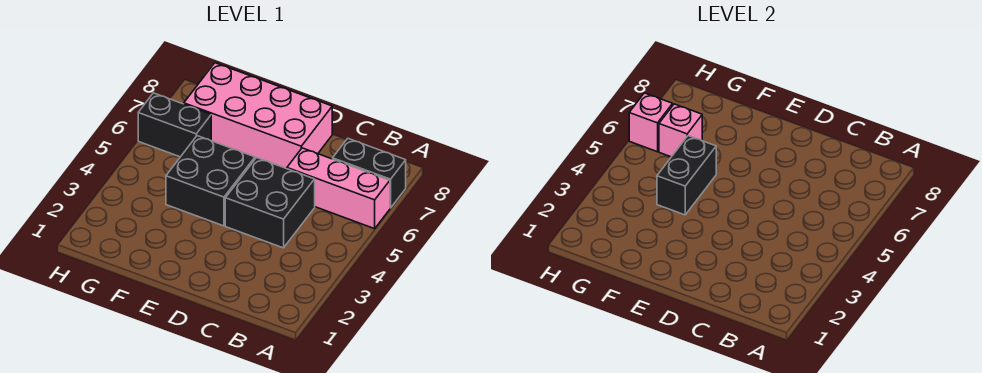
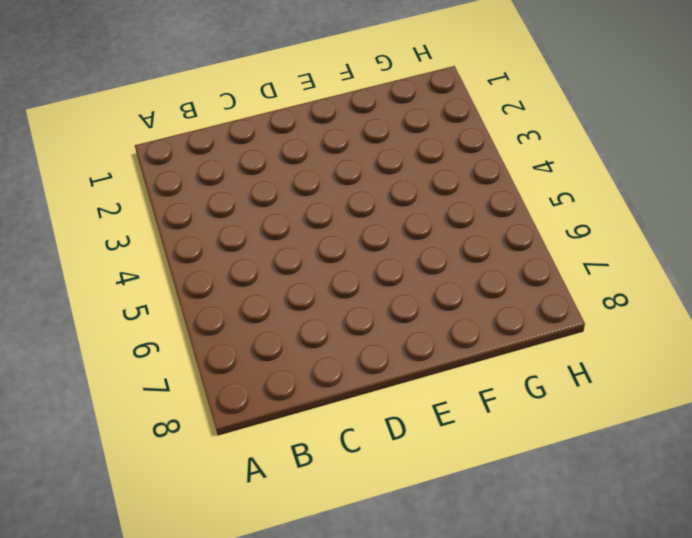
none -> pink 1x3 brick [287,148,390,229]
none -> black 1x2 brick [333,139,406,208]

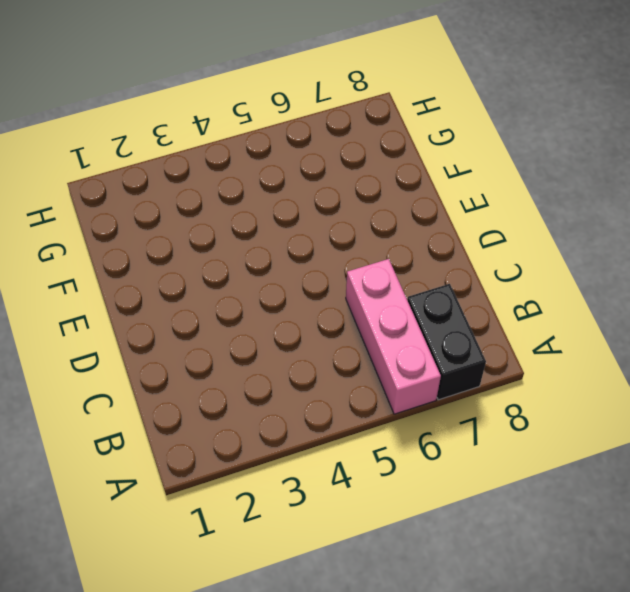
none -> black 2x2 brick [225,158,315,248]
none -> pink 2x4 brick [184,63,332,169]

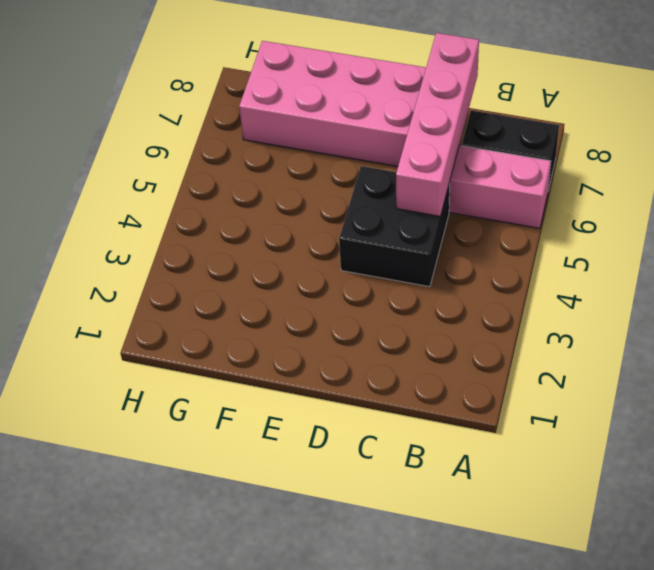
pink 1x4 brick [396,33,479,216] -> none
none -> black 2x2 brick [166,136,255,226]
none -> black 1x2 brick [138,93,211,157]

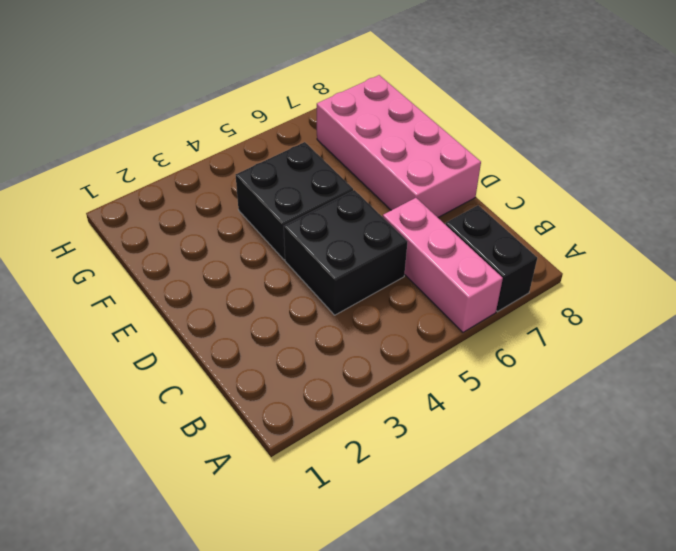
none -> black 1x2 brick [138,93,211,157]
none -> black 1x2 brick [657,136,716,215]

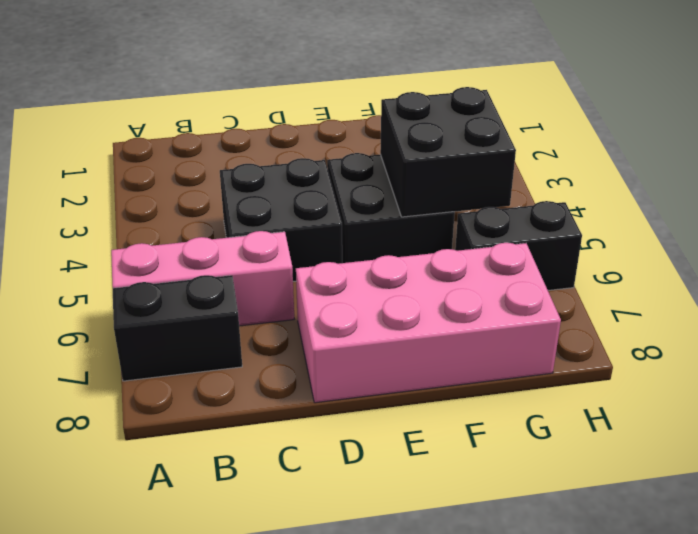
black 2x2 brick [380,87,516,217] -> black 1x2 brick [657,136,716,215]
none -> pink 1x1 brick [659,104,702,157]
none -> pink 1x1 brick [629,93,673,152]

